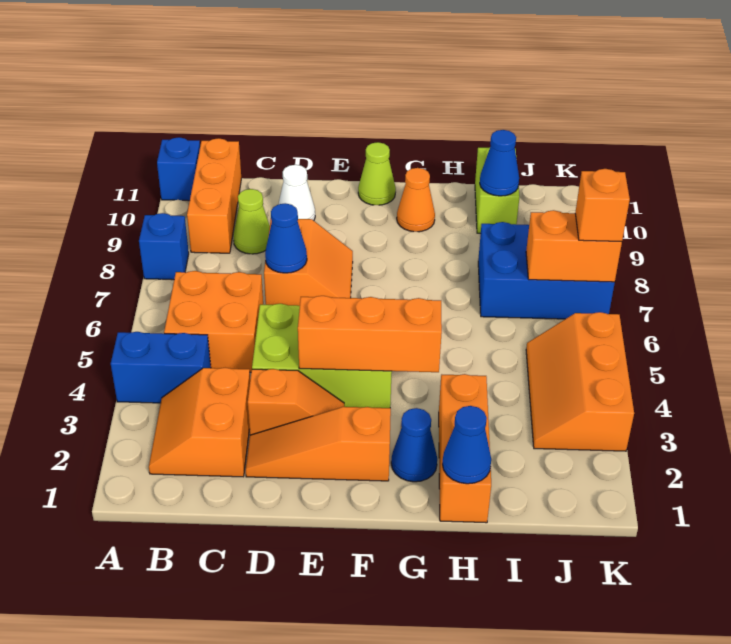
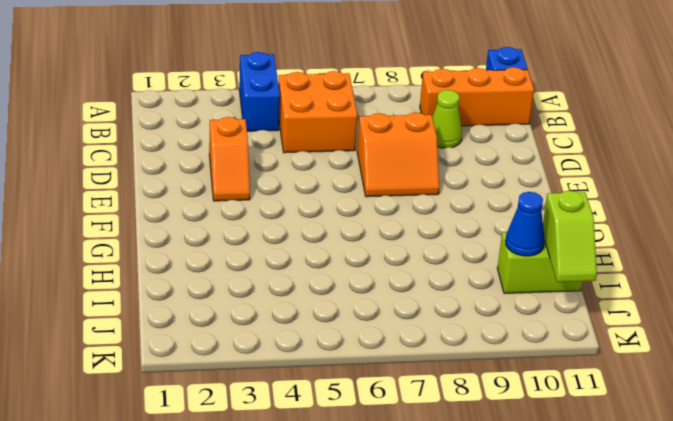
lime 1x2 slope [543,191,597,282] -> none
none -> blue 1x1 brick [139,213,189,280]
none -> orange 2x2 slope [149,368,250,477]
none -> orange 1x3 slope [246,407,391,481]

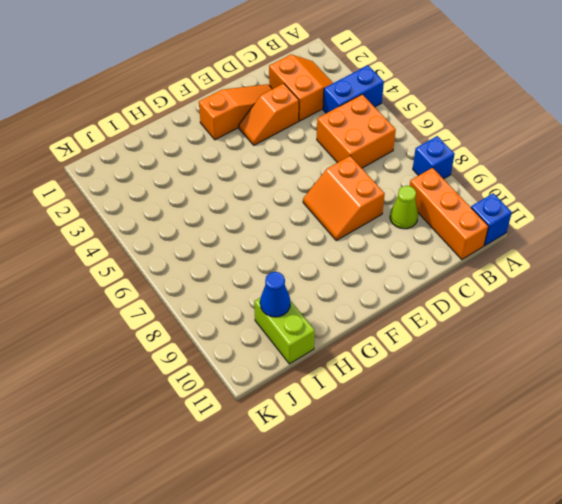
none -> lime 2x3 brick [252,304,392,408]
none -> white 1x1 cone [279,165,315,221]
none -> lime 1x1 cone [358,142,396,205]

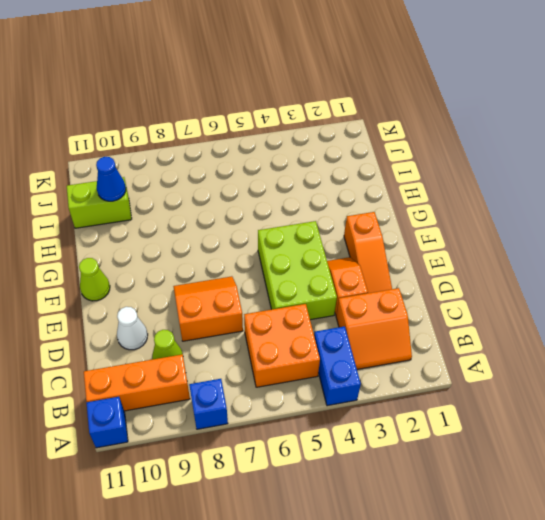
none -> blue 1x1 cone [391,408,437,482]
none -> orange 1x1 cone [397,168,435,232]
none -> orange 1x3 brick [439,374,491,523]

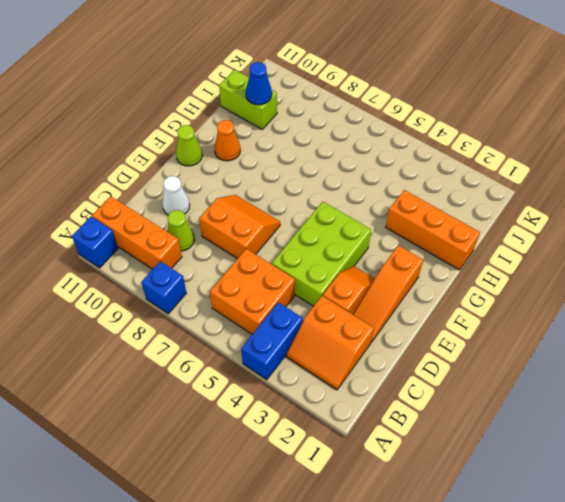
none -> blue 1x1 cone [391,408,437,482]
none -> blue 2x3 brick [478,222,615,319]
none -> orange 2x3 slope [526,312,634,451]

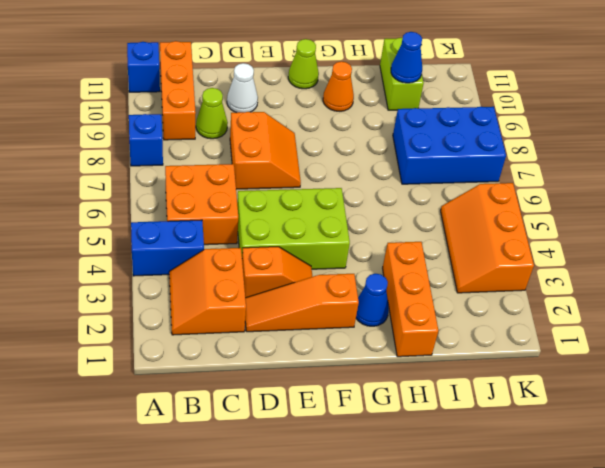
none -> blue 1x1 cone [265,203,307,273]
none -> orange 1x3 brick [298,296,442,372]
none -> blue 1x1 cone [442,406,491,484]

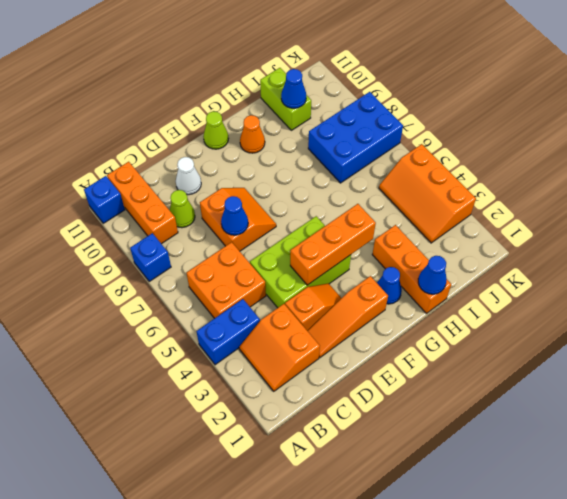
none -> orange 1x2 brick [526,210,622,282]
none -> orange 1x1 brick [575,169,630,242]

